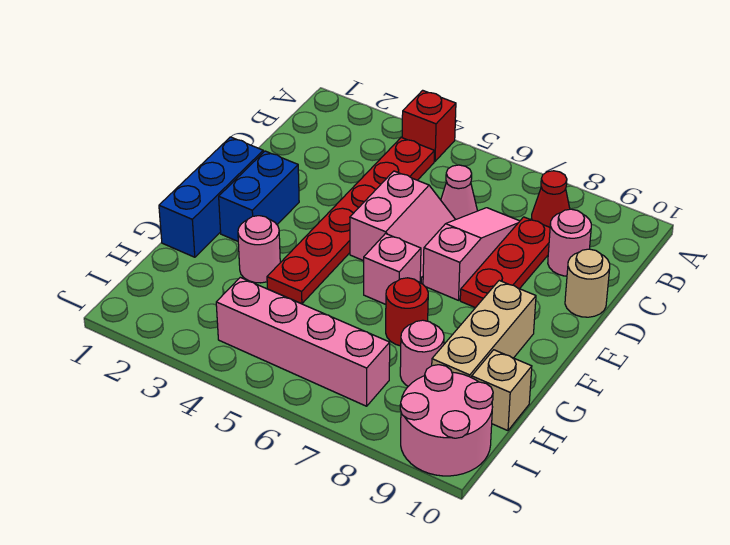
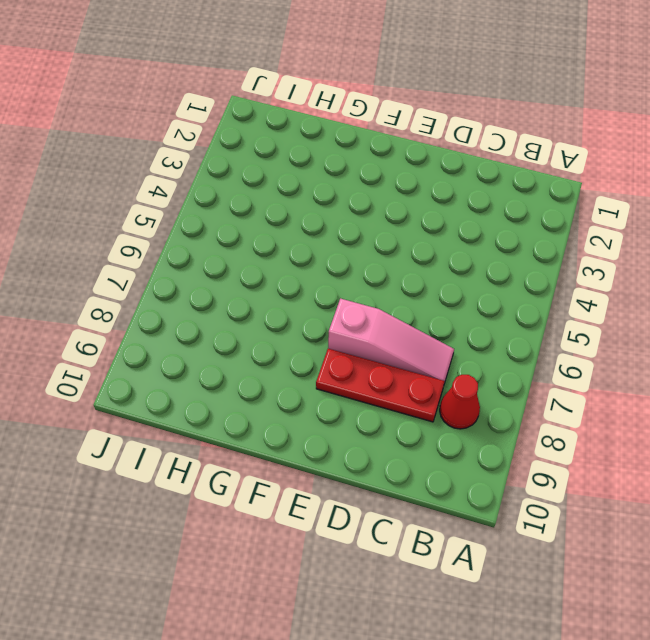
none -> red 1x1 brick [402,90,456,161]
none -> red 1x6 plate [267,137,434,304]
none -> pink 1x1 cone [441,165,477,220]

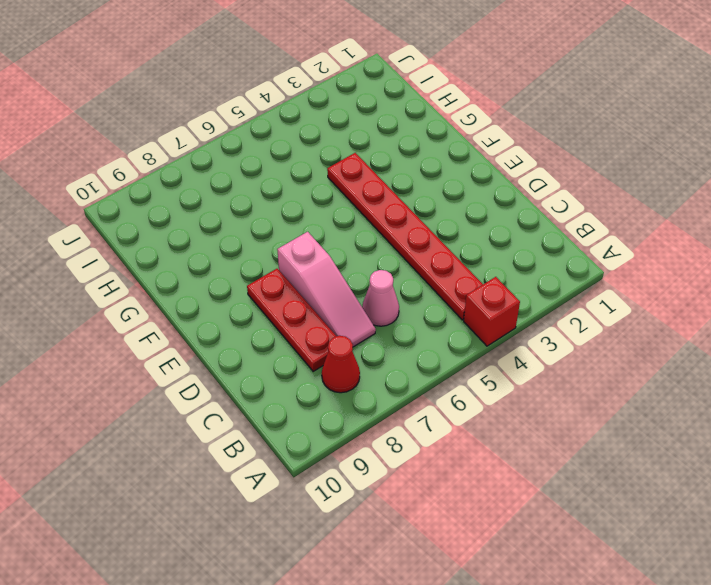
none -> pink 1x1 round brick [548,209,591,276]
none -> pink 2x2 slope [350,171,455,284]
none -> tan 1x1 round brick [565,249,610,317]

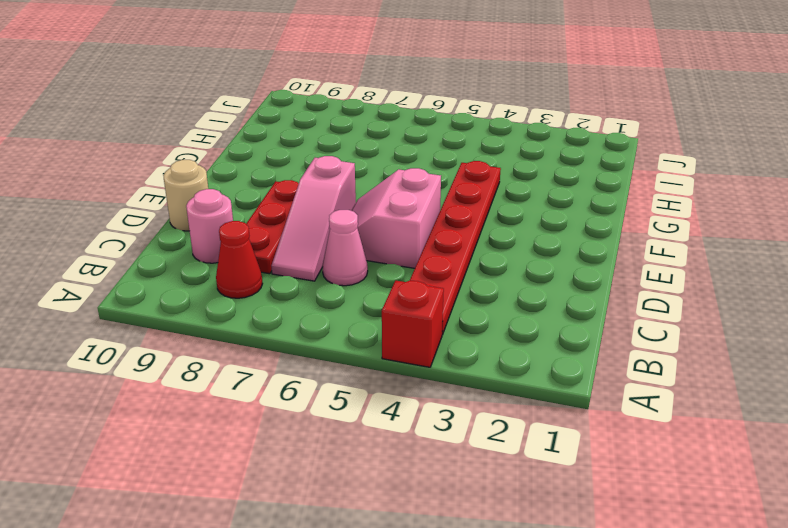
none -> blue 1x3 brick [159,137,263,257]
none -> blue 1x2 brick [219,151,299,241]
none -> pink 1x1 brick [364,234,421,304]

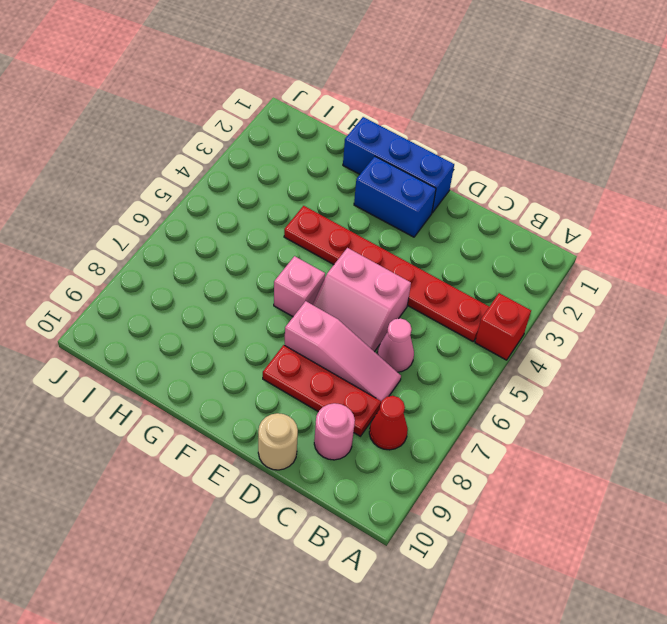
none -> tan 1x3 brick [432,281,536,378]
none -> pink 1x1 round brick [238,216,280,283]
none -> red 1x1 round brick [386,278,428,346]

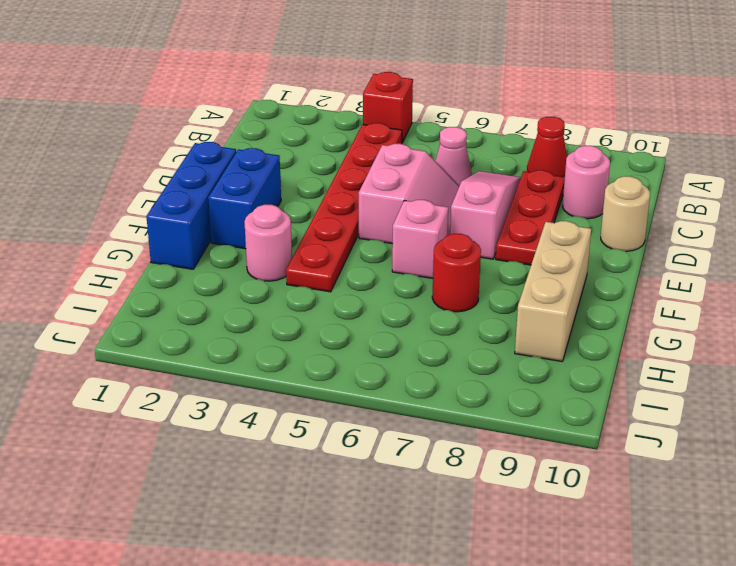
none -> pink 1x1 round brick [400,320,444,386]
none -> tan 1x1 brick [472,350,532,431]
none -> pink 1x4 brick [216,277,390,406]

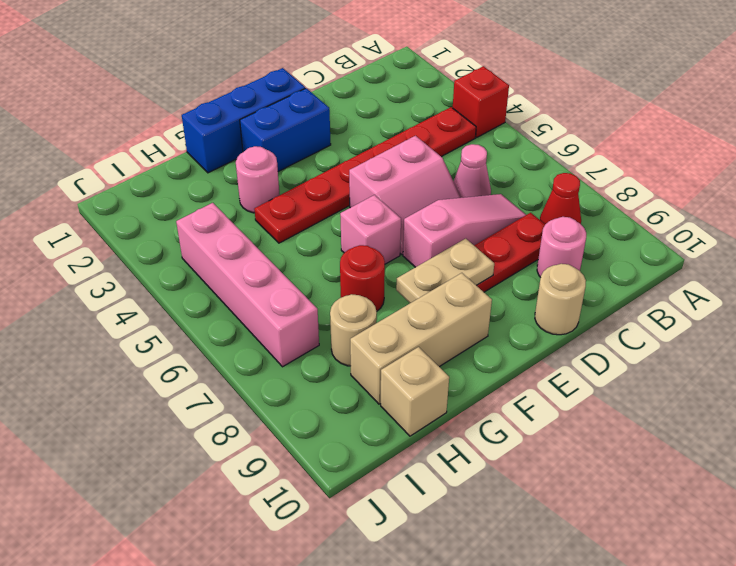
tan 1x2 plate [396,239,494,303] -> none
tan 1x1 round brick [330,294,377,366] -> pink 1x1 round brick [400,320,444,386]
none -> pink 2x2 round brick [400,365,493,476]

